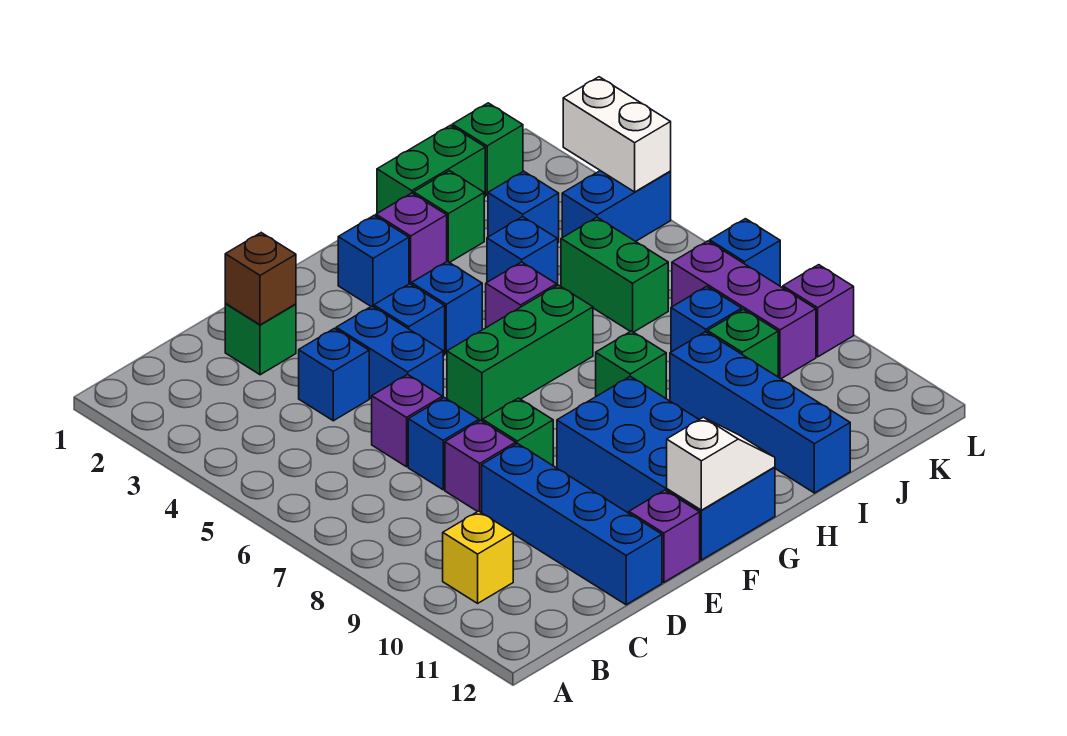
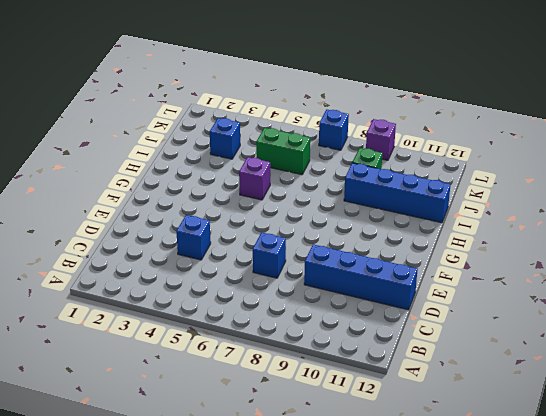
none -> yellow 1x1 brick [443,511,513,603]
none -> green 1x1 brick [225,304,296,375]
none -> purple 1x1 brick [372,374,442,467]
none -> purple 1x1 brick [445,421,516,512]

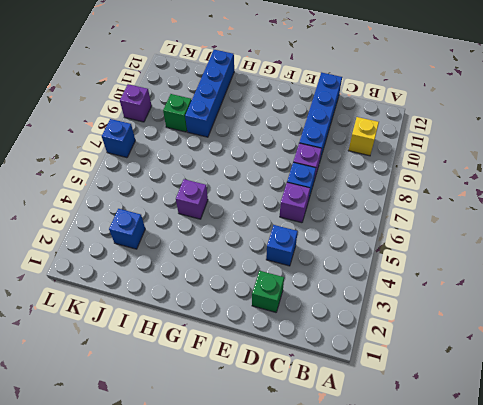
none -> blue 1x2 brick [336,306,443,399]
none -> green 1x1 brick [483,398,553,465]
none -> purple 1x1 brick [629,490,700,582]
none -> blue 1x1 brick [374,284,445,356]

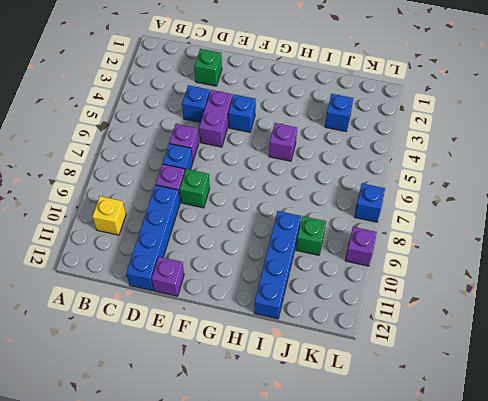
purple 1x2 brick [199,90,233,147] -> blue 1x2 brick [336,306,443,399]
none -> green 1x3 brick [447,285,593,421]
none -> blue 2x4 brick [557,376,775,560]
none -> blue 1x1 brick [338,215,409,307]
none -> blue 1x1 brick [412,261,482,354]

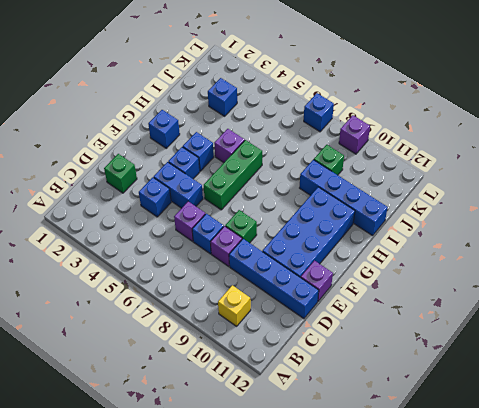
blue 2x4 brick [263,187,355,278] -> blue 2x4 brick turned to [557,376,775,560]
none -> purple 1x1 brick [376,193,447,285]
none -> green 1x1 brick [596,331,666,398]
none -> green 1x2 brick [377,125,485,213]
none -> green 1x1 brick [414,171,484,263]

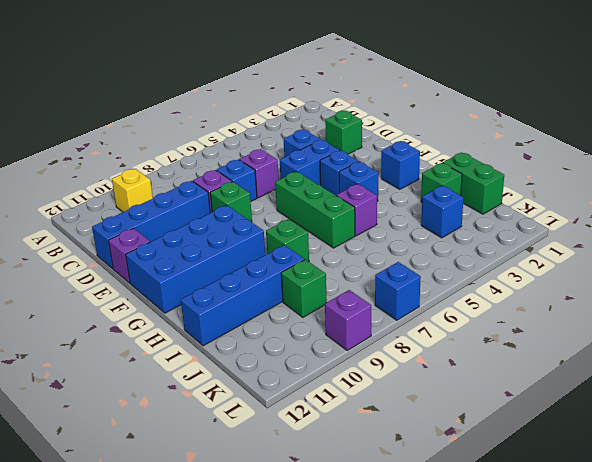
none -> purple 1x1 brick [376,193,447,285]
none -> blue 1x1 brick [487,217,558,286]
none -> green 1x2 brick [561,218,668,332]
none -> blue 1x1 brick [671,286,742,352]

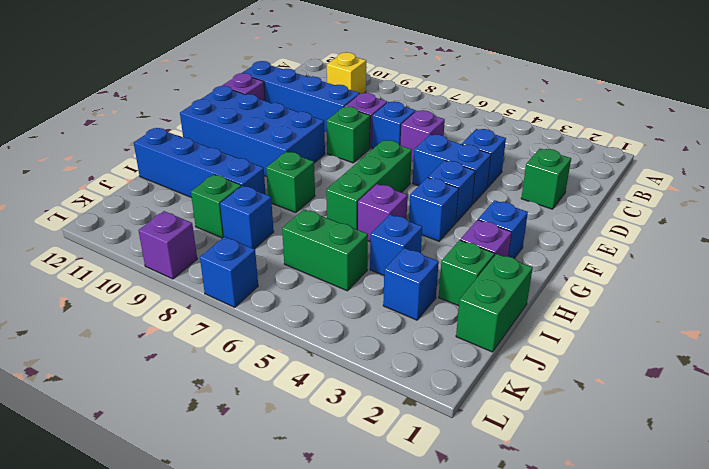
none -> green 1x1 brick [452,103,523,195]
none -> blue 1x2 brick [562,171,671,241]
none -> purple 1x3 brick [672,241,816,379]
none -> brown 1x1 brick [225,233,296,325]

